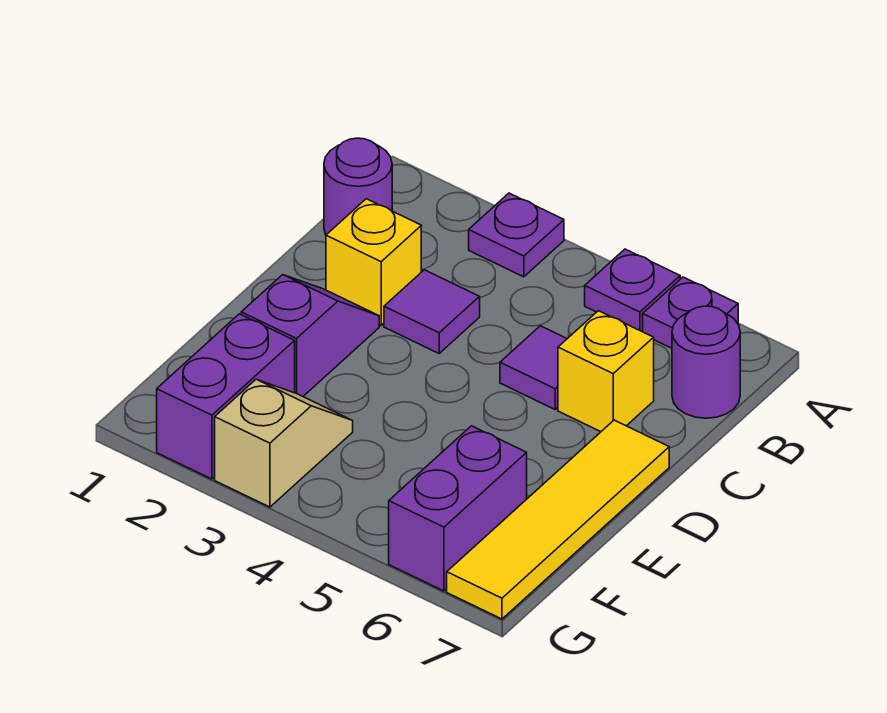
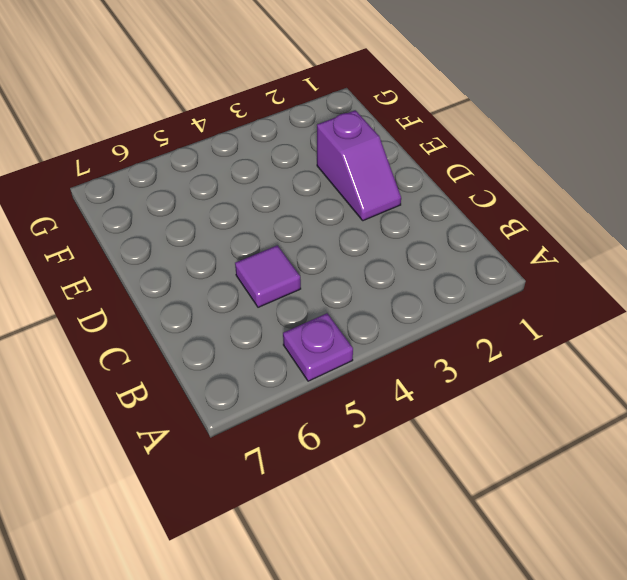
none -> purple 1x1 plate [469,193,564,277]
none -> purple 1x1 plate [643,277,738,348]
none -> purple 1x1 round brick [324,138,392,235]

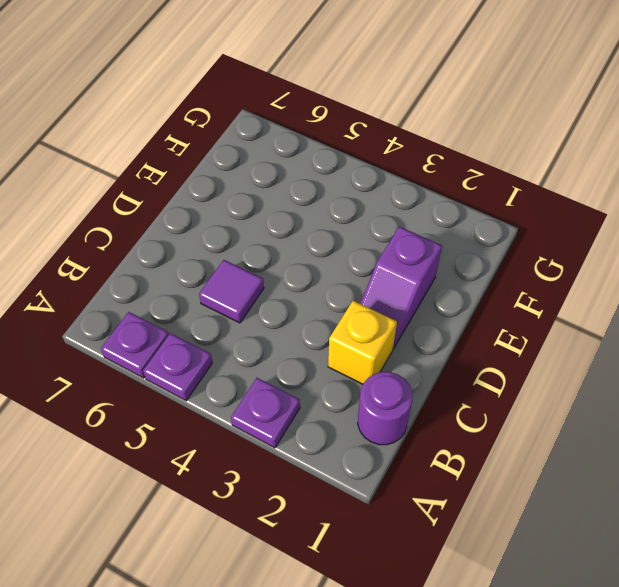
none -> purple 1x1 round brick [672,306,740,418]
none -> purple 1x1 tile [384,270,480,353]
none -> yellow 1x1 brick [558,311,654,432]

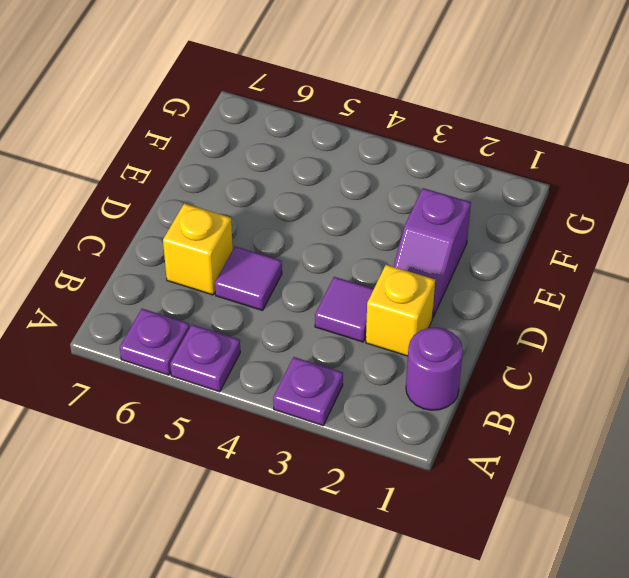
none -> purple 1x1 round brick [672,306,740,418]
none -> yellow 1x4 tile [447,420,669,619]
none -> purple 1x2 brick [157,314,295,479]

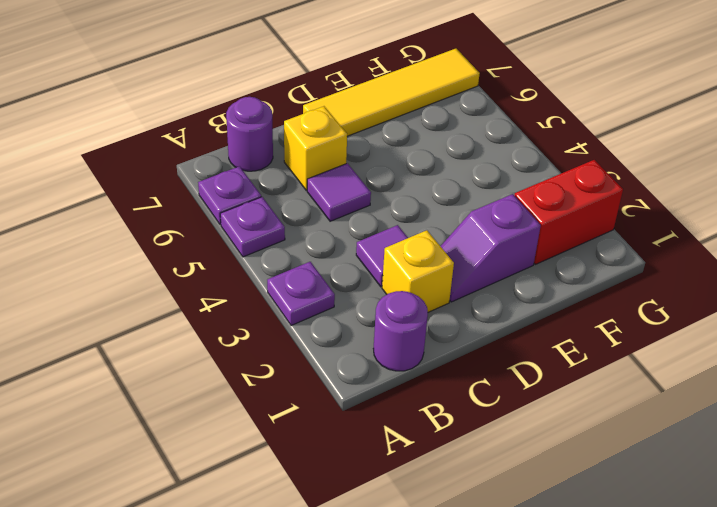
red 1x2 brick [514,160,623,264] -> purple 1x2 brick [157,314,295,479]
none -> tan 1x2 slope [215,379,353,507]
none -> purple 1x2 brick [389,426,527,591]

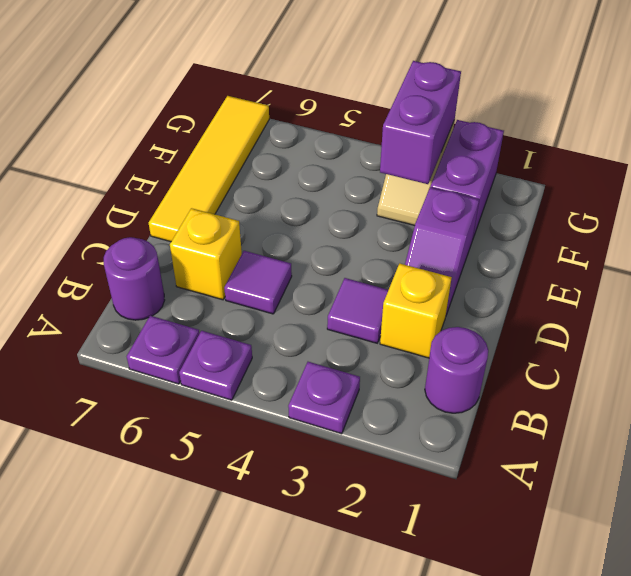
purple 1x2 brick [380,61,461,184] -> purple 1x2 brick moved to [389,426,527,591]

